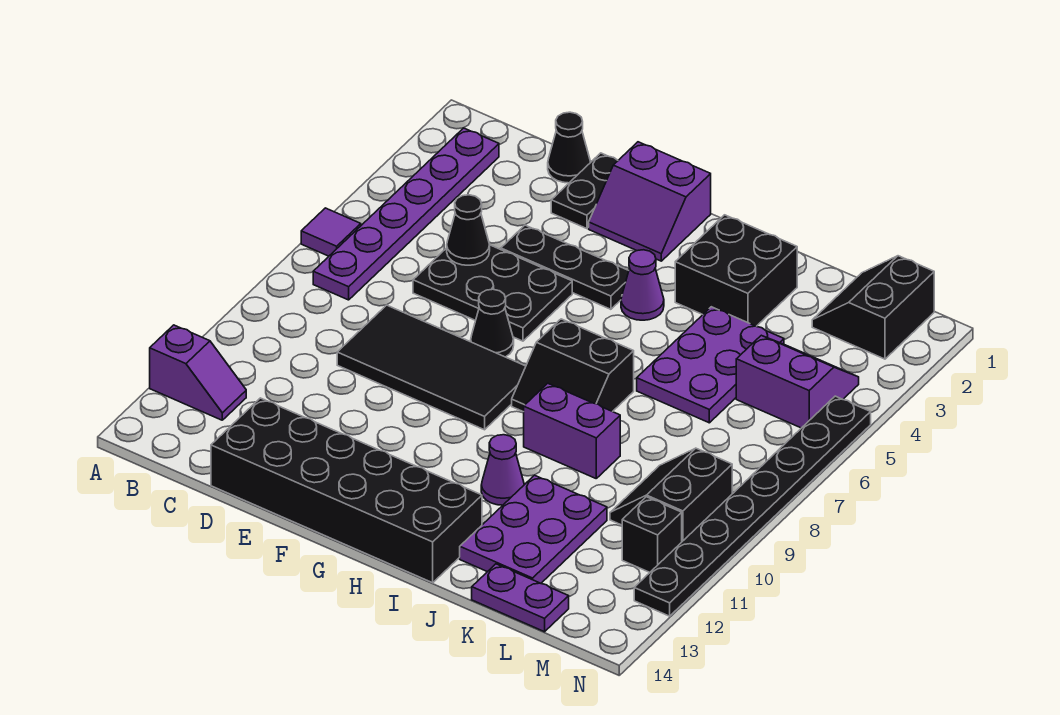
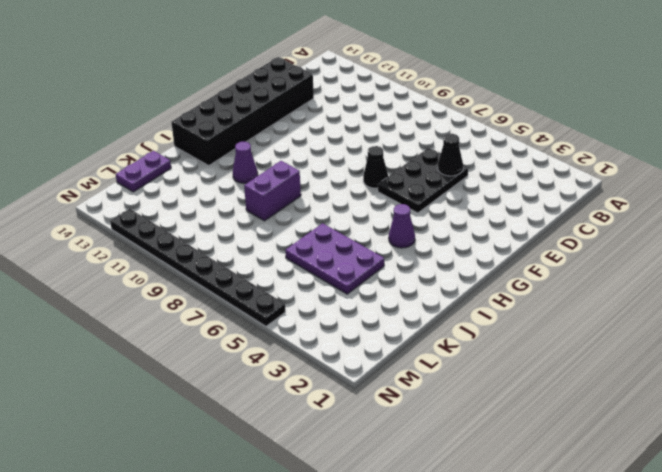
none -> purple 1x1 tile [301,208,361,256]
none -> purple 1x2 slope [150,325,246,420]
none -> purple 1x6 plate [313,128,499,300]

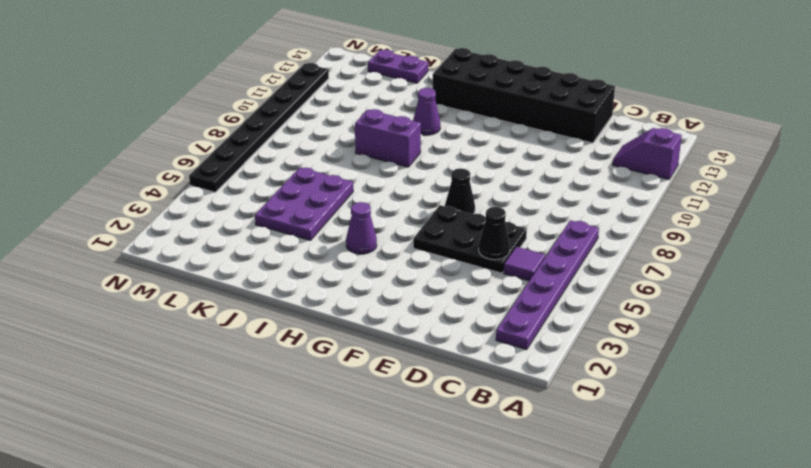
purple 1x1 tile [504,247,545,281] -> purple 1x1 tile moved to [301,208,361,256]
none -> black 1x1 cone [548,112,590,183]
none -> black 2x4 tile [337,305,526,430]
none -> black 1x2 plate [551,153,618,229]

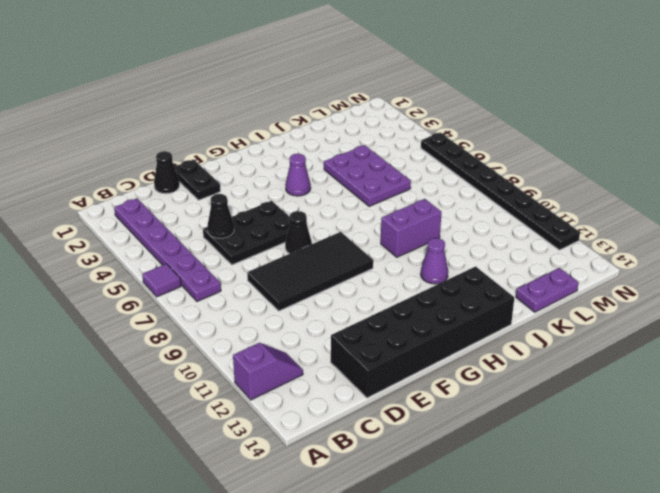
none -> black 1x3 plate [501,225,629,309]
none -> purple 2x2 slope [589,142,711,261]
none -> black 2x2 slope [512,319,634,412]

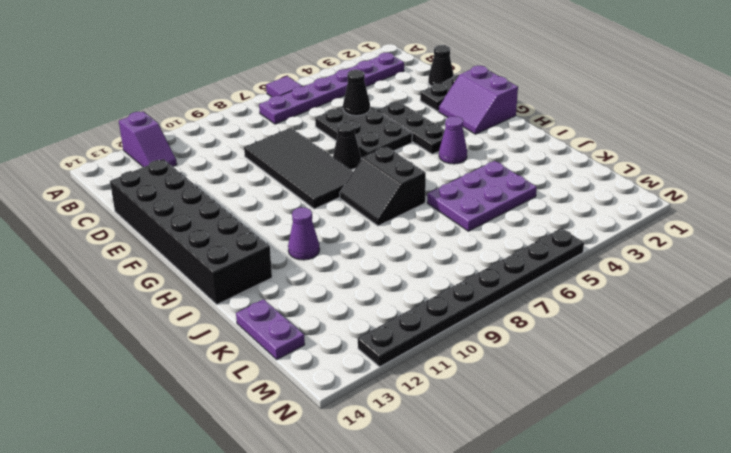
none -> black 2x2 brick [675,215,797,326]
none -> purple 1x2 brick [524,383,620,478]
none -> purple 2x3 plate [460,475,607,583]

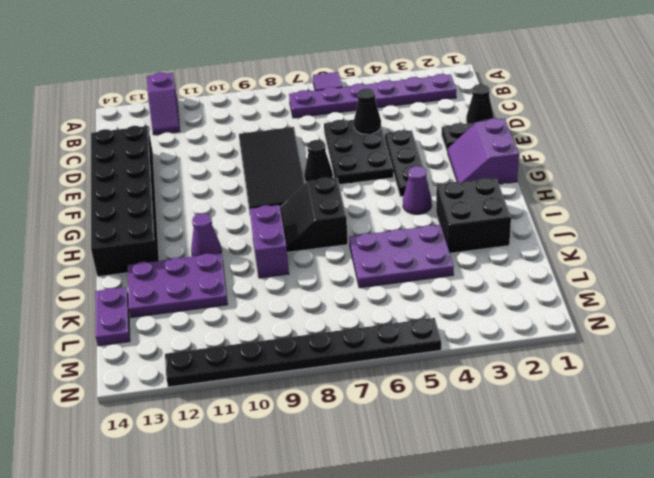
none -> black 2x2 slope [812,256,934,359]
none -> purple 2x2 slope [736,335,859,428]
none -> black 2x2 slope [610,448,732,541]

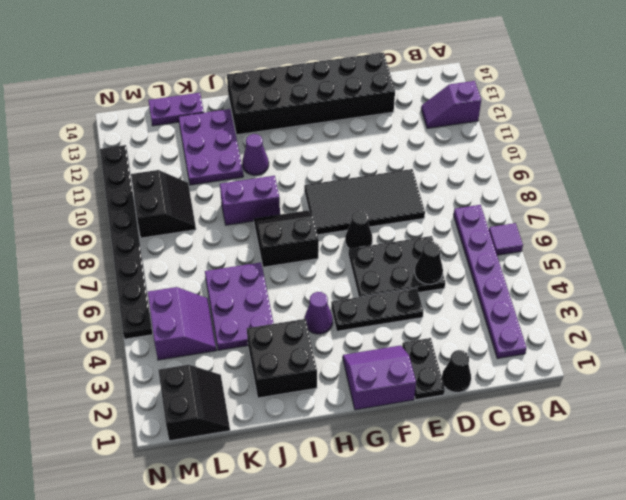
purple 2x2 slope [148,287,216,360] -> purple 2x2 slope turned to [736,335,859,428]
none -> black 1x1 brick [622,497,682,572]

